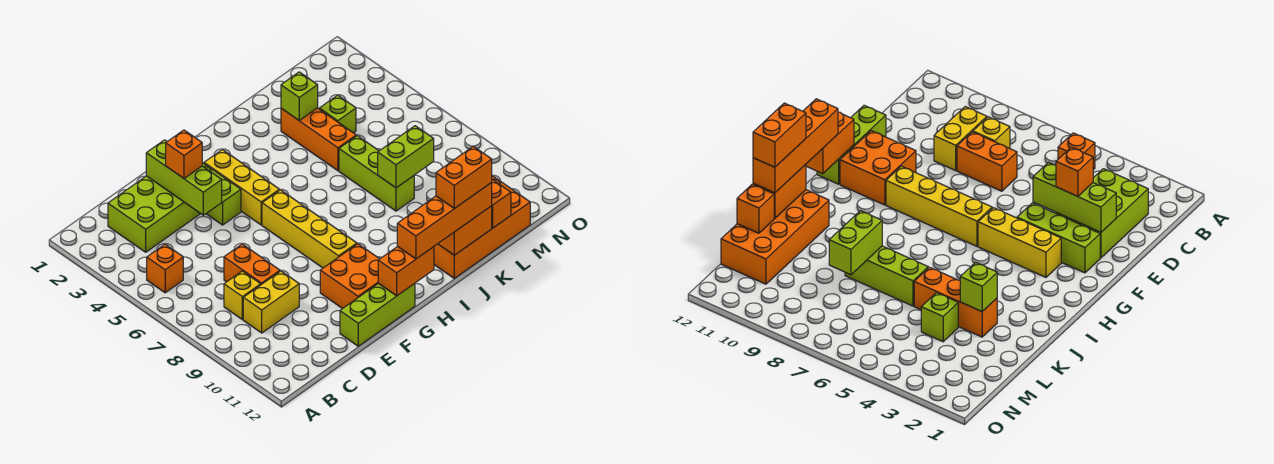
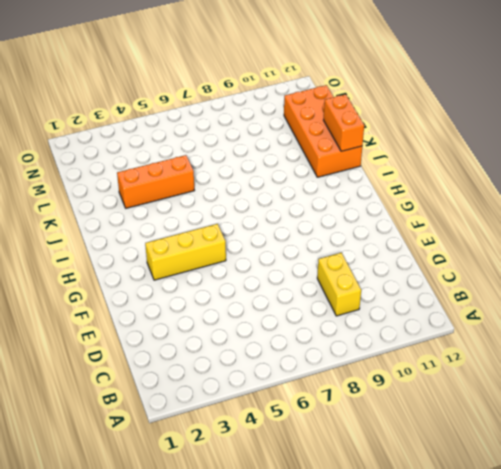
none -> orange 1x1 brick [147,244,183,293]
none -> lime 2x3 brick [108,176,200,252]
none -> yellow 1x1 brick [224,271,261,320]

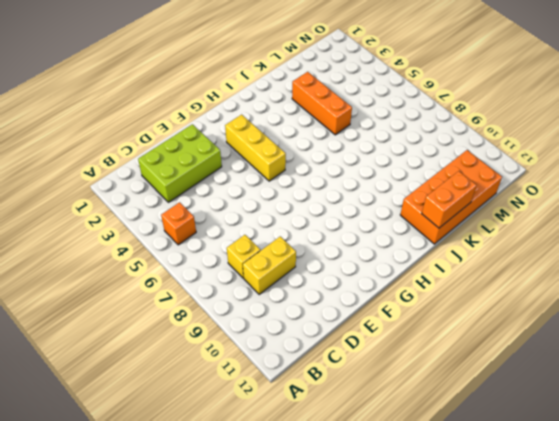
none -> orange 1x2 brick [224,244,280,285]
none -> lime 1x3 brick [340,283,415,346]
none -> lime 1x3 brick [202,163,241,225]

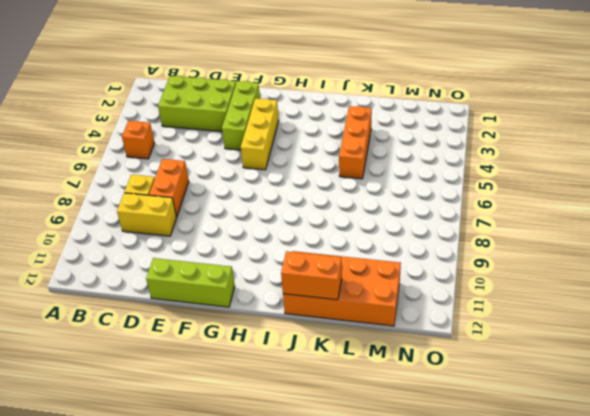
none -> orange 2x2 brick [320,244,379,309]
none -> yellow 1x4 brick [262,190,357,268]
none -> lime 1x3 brick [339,136,414,211]

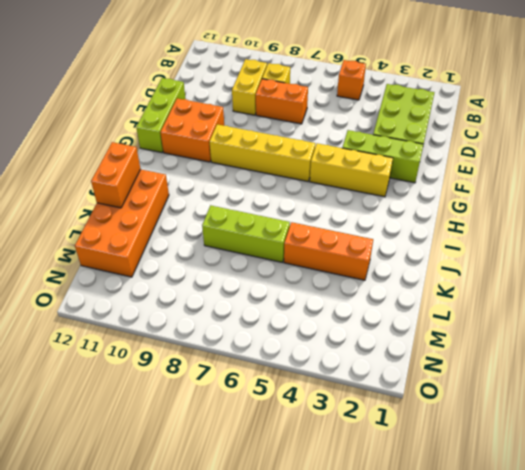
none -> lime 1x1 brick [319,95,356,133]
none -> lime 1x3 brick [146,140,222,215]
none -> orange 1x2 brick [378,247,434,296]

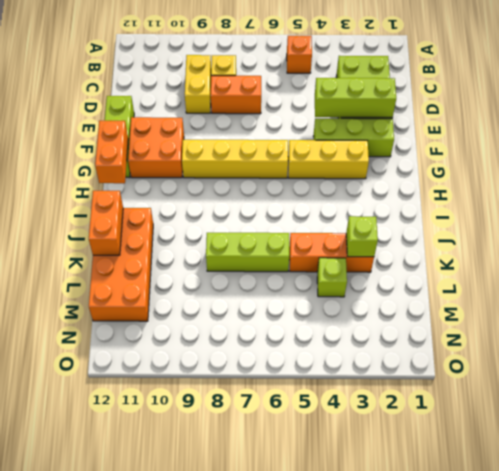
none -> lime 1x2 brick [378,126,434,188]
none -> orange 1x1 brick [492,180,511,228]
none -> orange 1x1 brick [166,130,202,178]

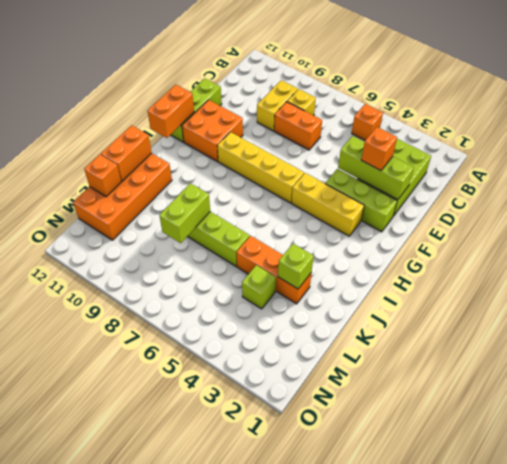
none -> orange 1x4 brick [397,183,492,259]
none -> orange 1x2 brick [436,146,492,209]

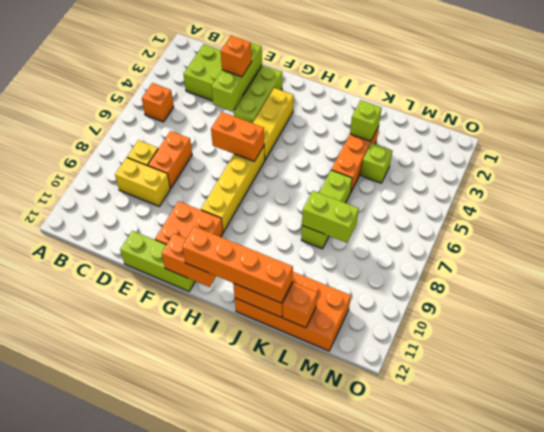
orange 1x2 brick [211,112,264,161] -> orange 1x2 brick moved to [436,146,492,209]

